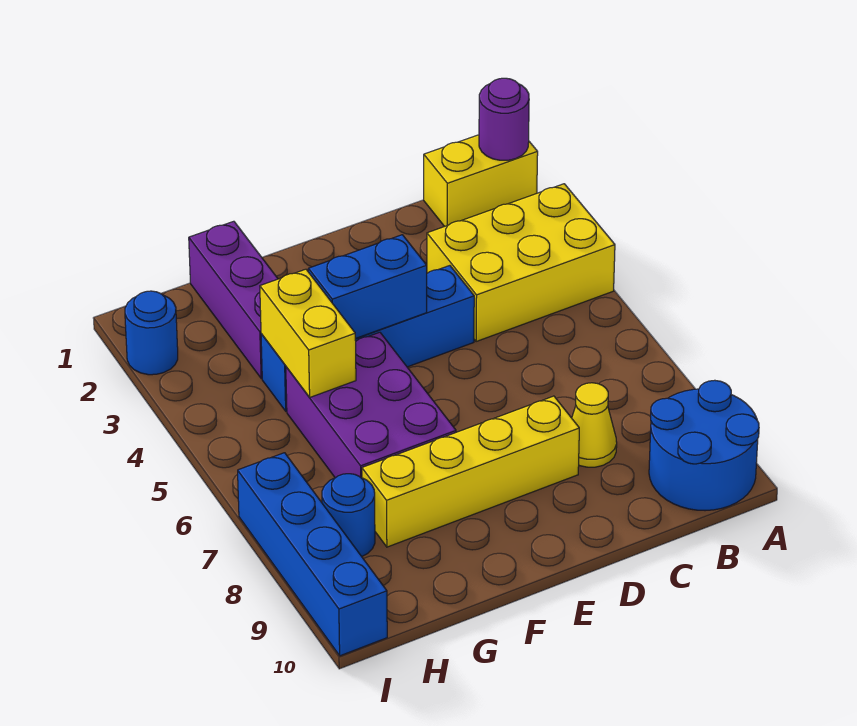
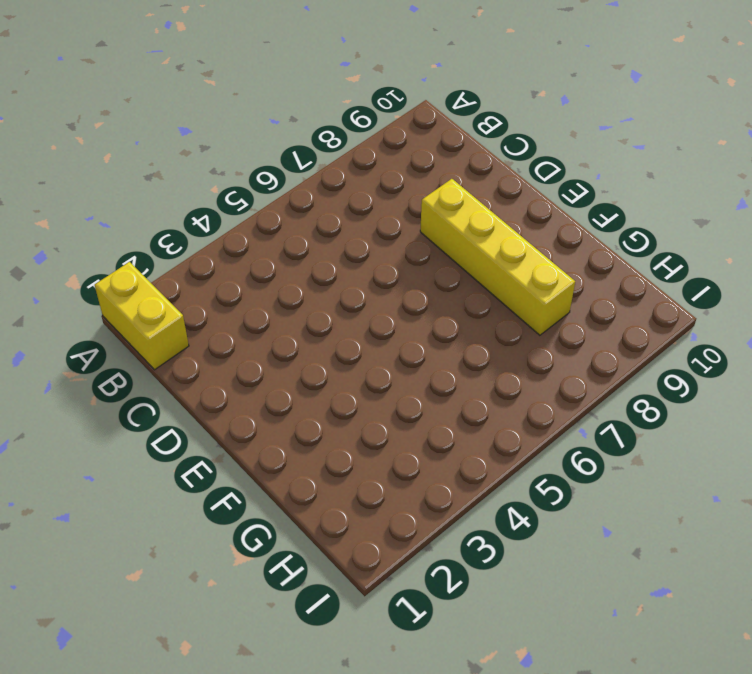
none -> yellow 2x3 brick [427,184,615,342]
none -> blue 2x2 round brick [649,380,759,511]
none -> yellow 1x1 cone [572,383,617,467]

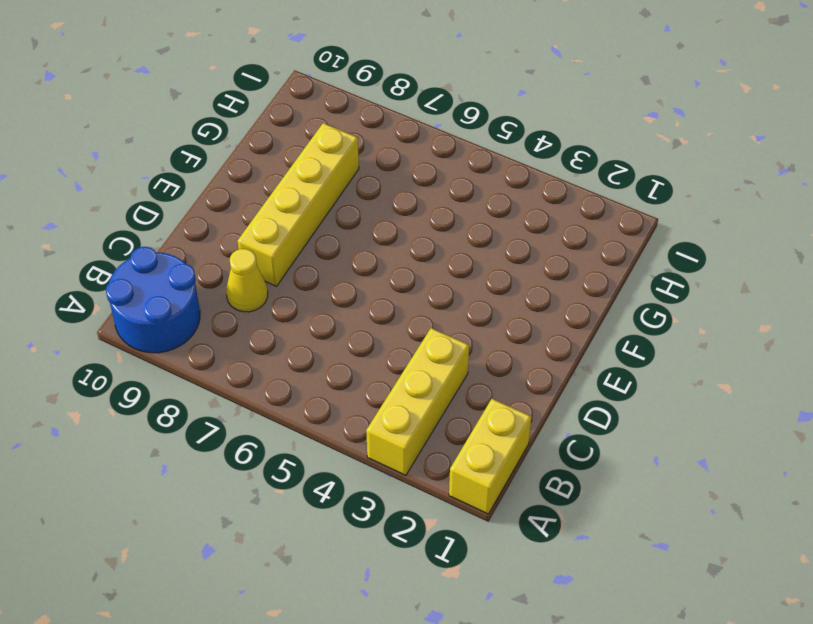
yellow 1x3 brick [366,328,469,475] -> yellow 2x3 brick [427,184,615,342]
none -> blue 1x4 brick [261,266,474,411]
none -> purple 2x3 brick [286,332,456,478]
none -> purple 1x3 brick [189,221,278,378]

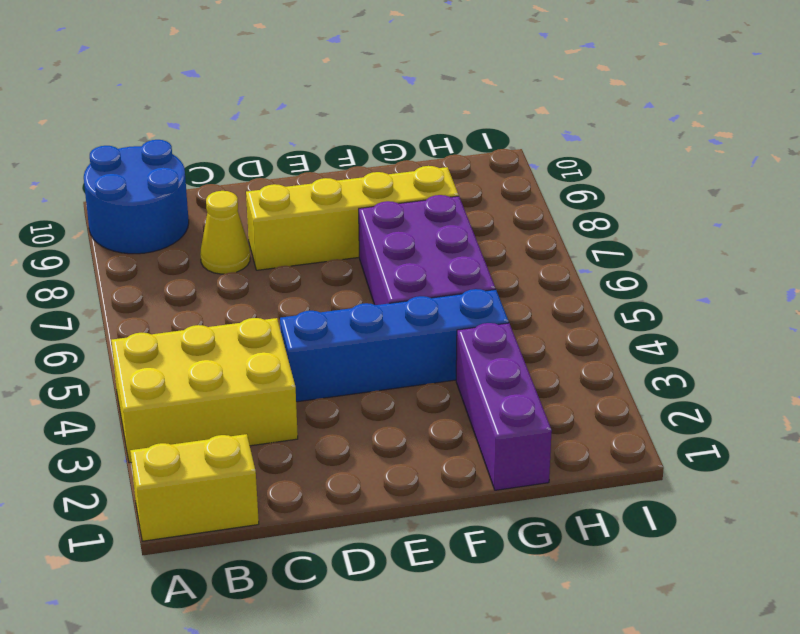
none -> blue 1x1 round brick [322,474,375,556]
none -> blue 1x1 round brick [125,291,178,375]
none -> blue 1x4 brick [238,453,387,656]

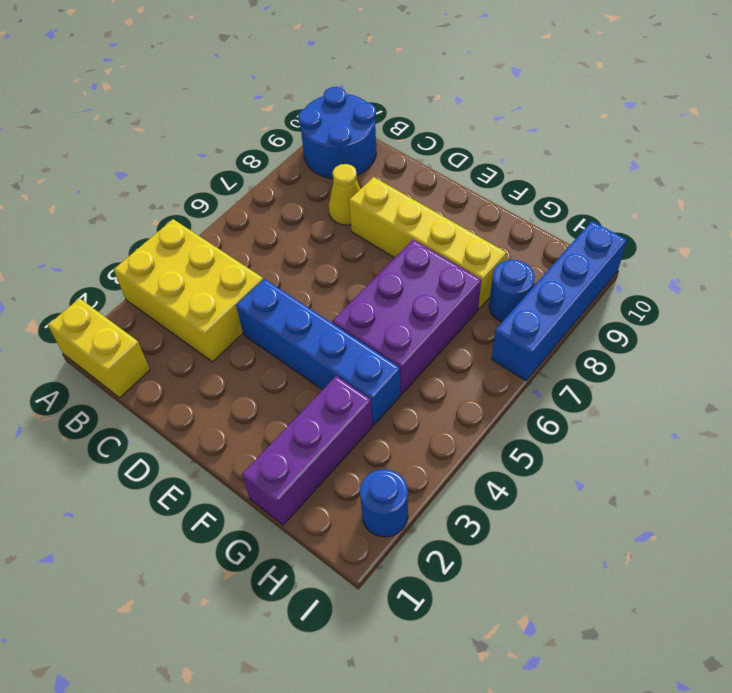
none -> purple 1x1 round brick [479,78,529,160]
none -> blue 1x2 brick [308,235,427,339]
none -> yellow 1x2 brick [260,269,356,397]

